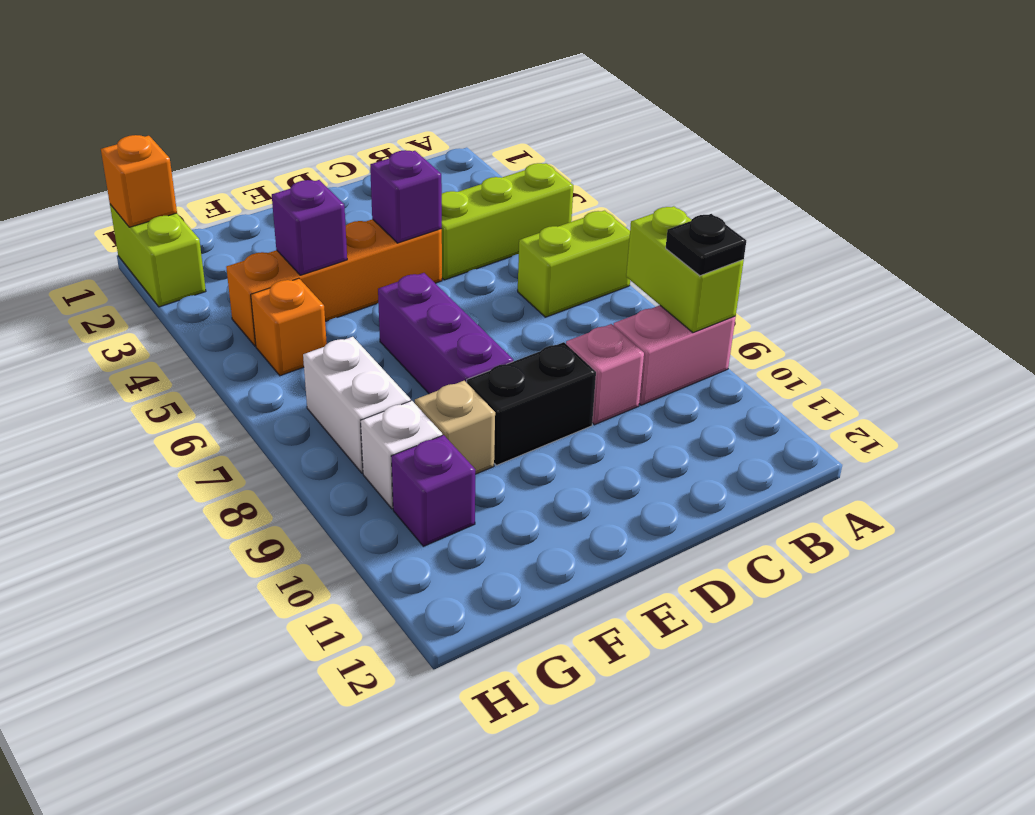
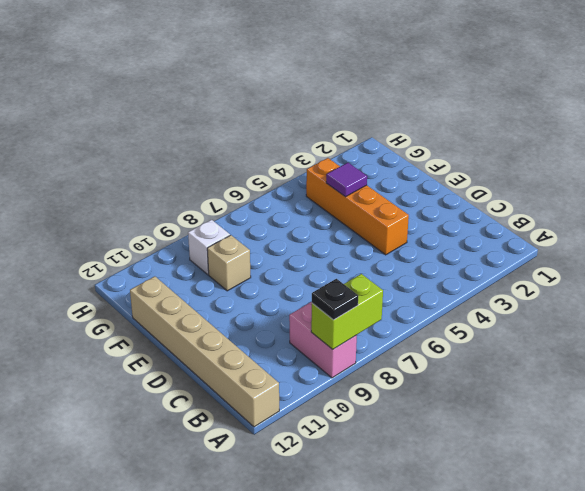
tan 1x6 brick [130,276,279,427] -> none
purple 1x1 tile [326,163,367,197] -> purple 1x1 brick [272,180,347,275]
none -> lime 1x3 brick [442,163,573,280]
none -> lime 1x2 brick [518,211,630,317]
none -> pink 1x1 brick [566,324,644,425]

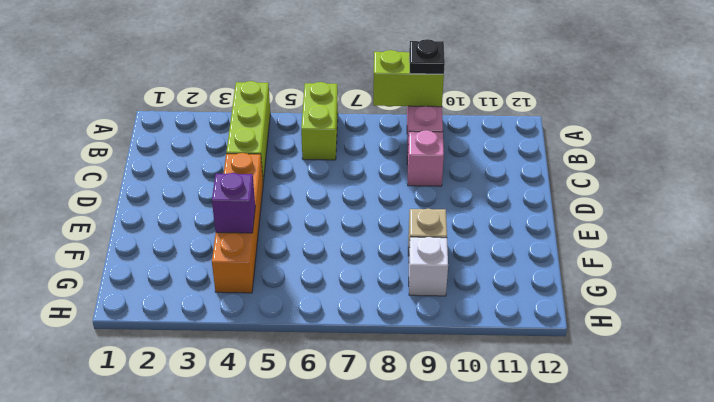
none -> black 1x2 brick [467,342,596,465]
none -> purple 1x3 brick [378,273,513,394]
none -> orange 1x1 brick [251,278,327,376]

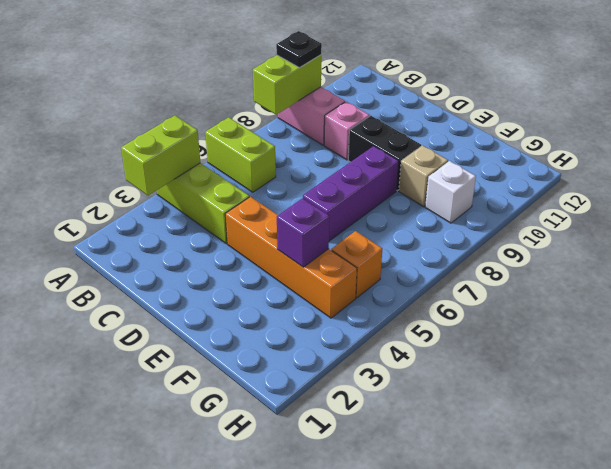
lime 1x2 brick [121,116,200,196] -> lime 1x2 brick moved to [110,205,206,307]
none -> white 1x2 brick [303,337,411,473]
none -> purple 1x1 brick [391,435,476,546]
none -> purple 1x1 brick [370,150,442,243]

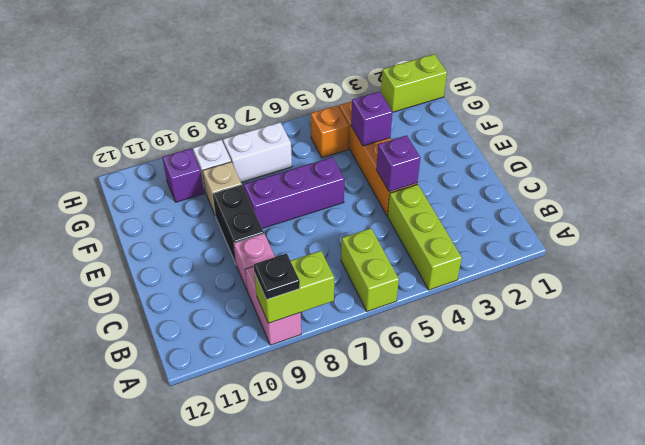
none -> orange 1x1 brick [101,135,177,227]

